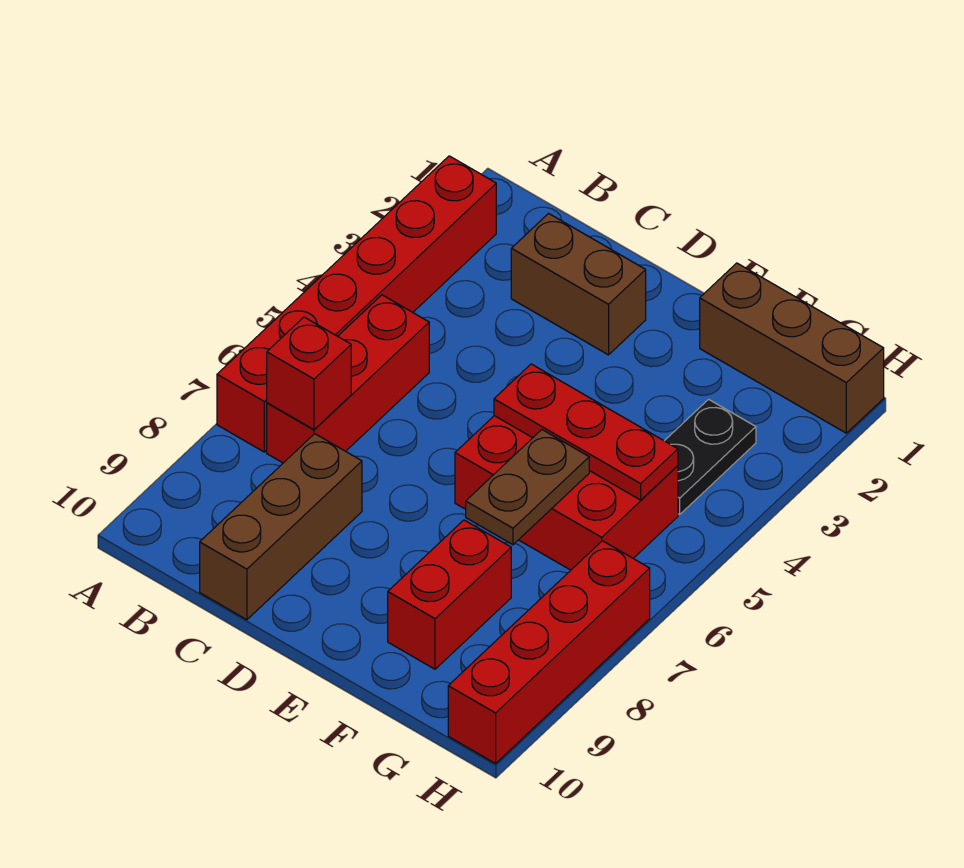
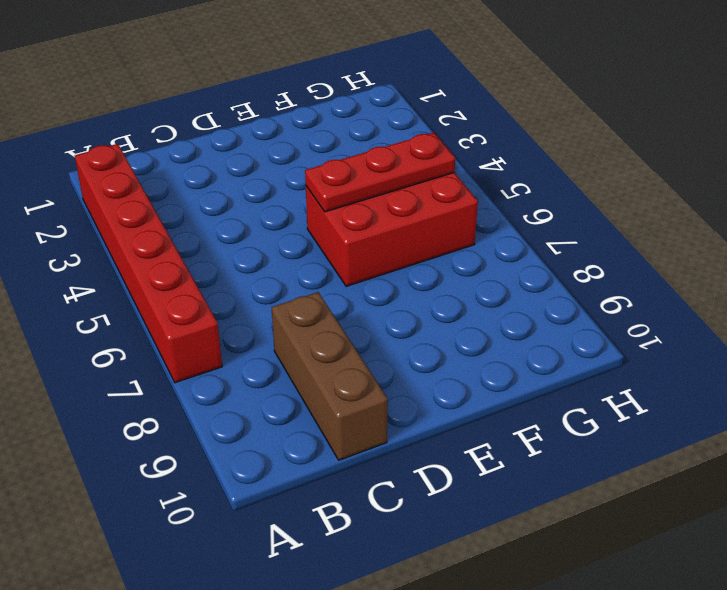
none -> red 1x3 brick [267,295,429,463]
none -> brown 1x2 brick [511,214,646,355]
none -> brown 1x3 brick [700,263,884,433]

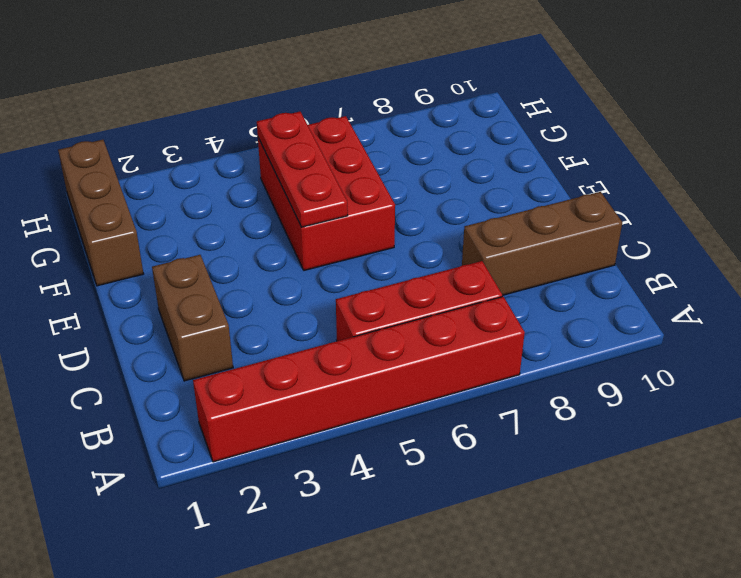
none -> red 1x2 brick [388,520,511,669]
none -> black 1x2 plate [665,399,756,514]
none -> red 1x4 brick [448,541,650,763]

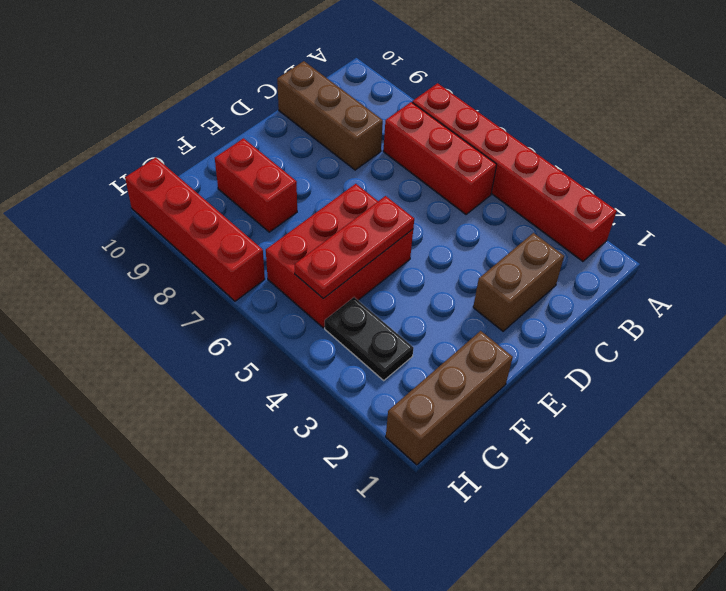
none -> red 1x1 brick [267,317,351,430]
none -> brown 1x2 plate [466,430,589,545]

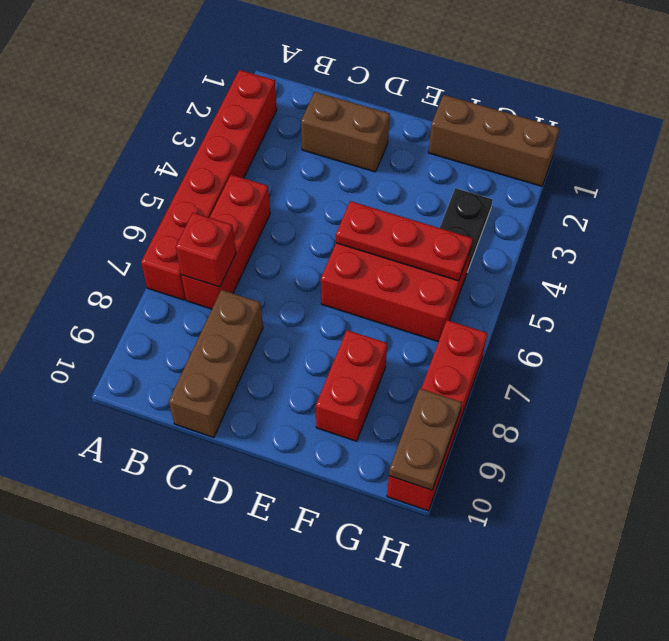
brown 1x2 plate [389,388,462,490] -> brown 1x2 plate moved to [466,430,589,545]

